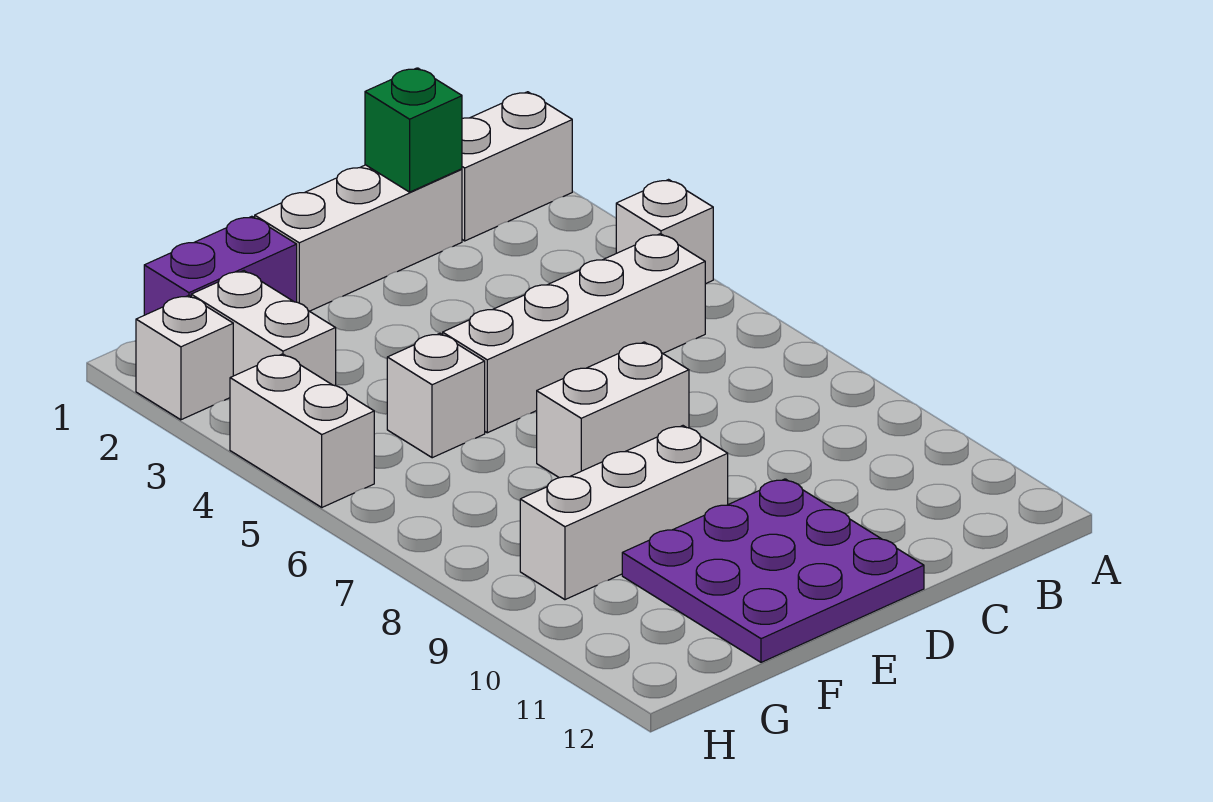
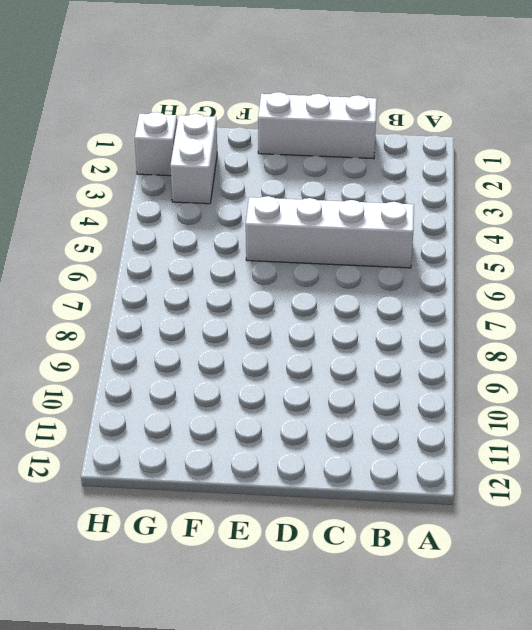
none -> white 1x2 brick [462,92,572,241]
none -> white 1x1 brick [616,180,713,284]
none -> white 1x2 brick [537,342,689,478]

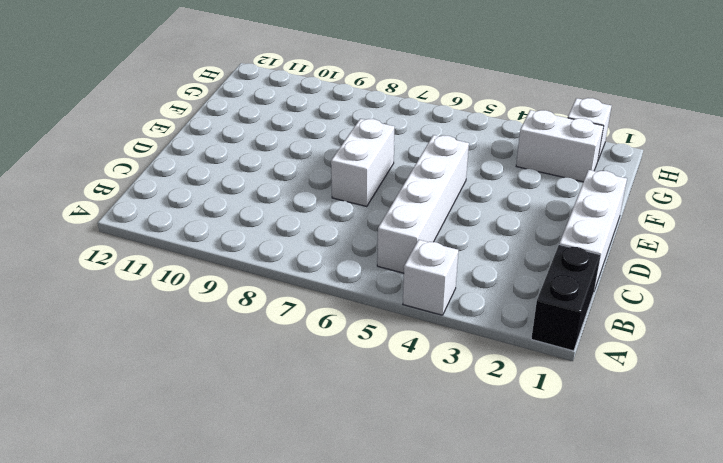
black 1x2 brick [531,245,601,351] -> white 1x2 brick [462,92,572,241]
none -> purple 3x3 plate [622,479,924,662]
none -> white 1x3 brick [520,426,728,600]
none -> purple 1x2 brick [144,216,297,315]

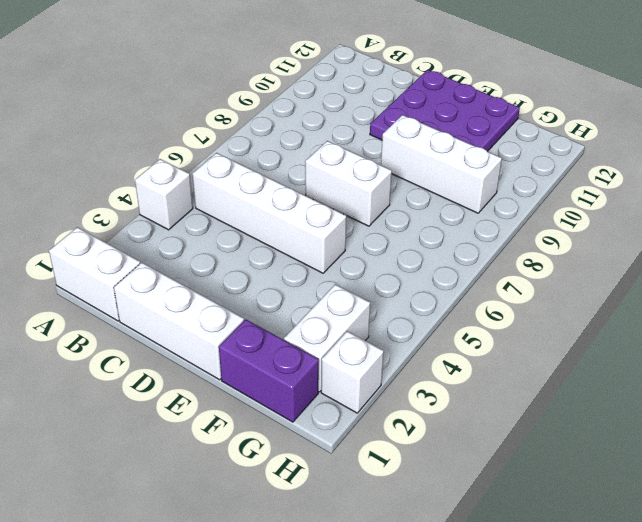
none -> white 1x1 brick [387,333,485,458]
none -> white 1x2 brick [230,354,374,507]
none -> green 1x1 brick [365,68,462,192]

